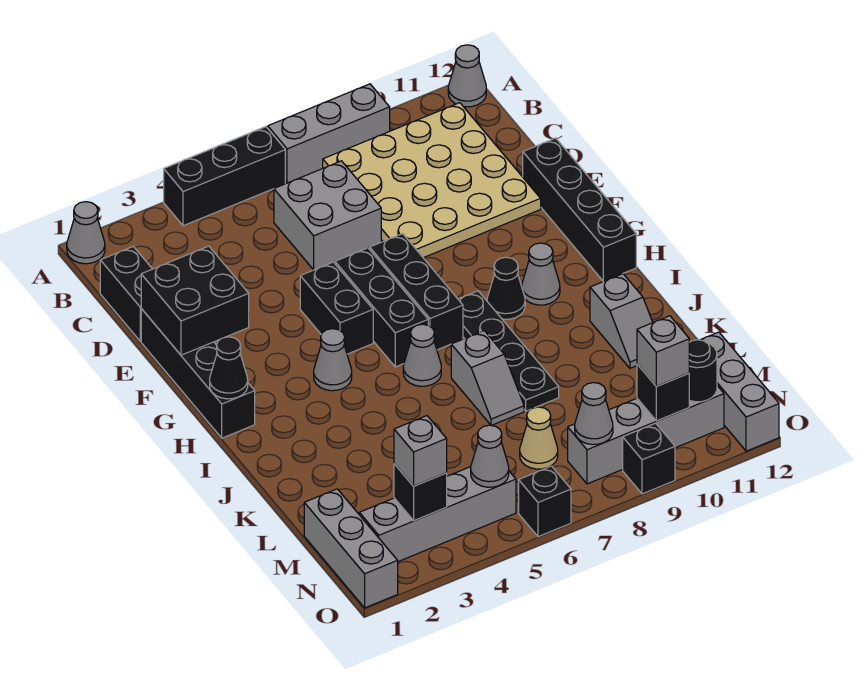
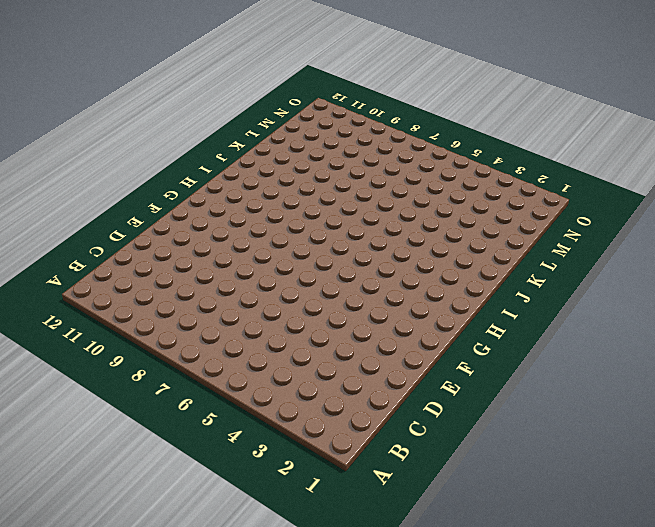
none -> grey 1x1 cone [67,202,105,264]
none -> black 1x3 brick [164,127,285,226]
none -> grey 1x3 brick [268,84,390,183]
none -> grey 1x1 cone [448,45,486,107]

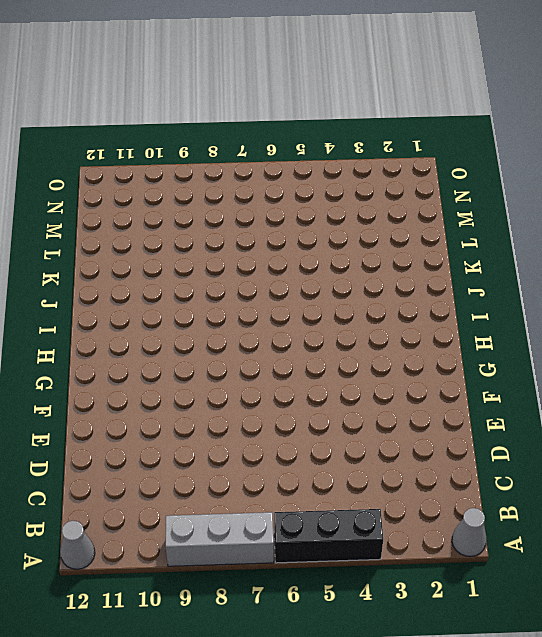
none -> tan 4x4 plate [323,103,541,258]
none -> black 1x2 brick [100,246,152,341]
none -> grey 2x2 brick [274,161,381,270]
none -> black 1x4 brick [141,309,255,438]

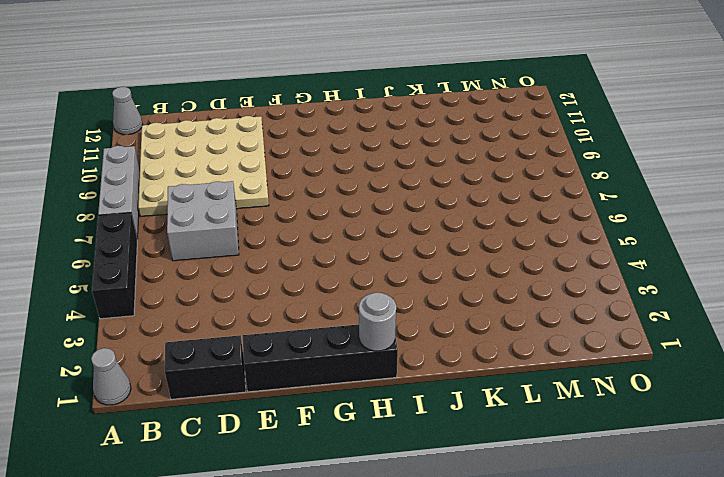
grey 1x1 round brick [359,292,396,351] -> black 1x1 cone [210,337,248,399]
none -> black 1x4 brick [523,138,636,281]
none -> black 1x2 brick [300,262,373,354]
none -> black 1x3 brick [335,248,428,367]
none -> black 1x3 brick [370,234,463,350]

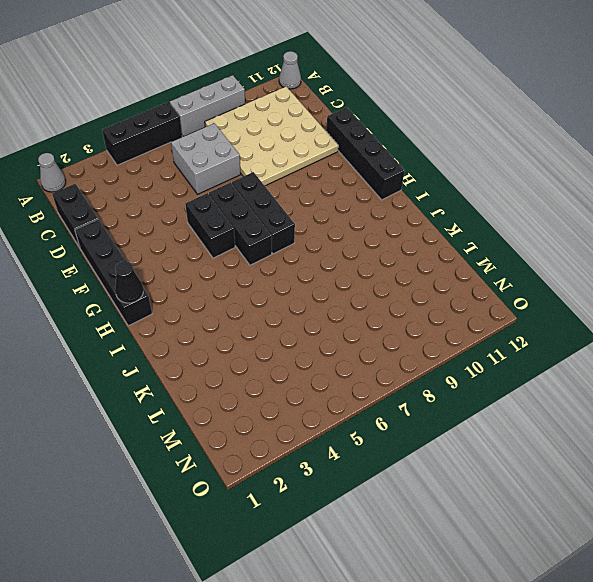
none -> grey 1x1 cone [314,329,352,391]
none -> black 1x4 plate [458,291,559,411]
none -> black 1x1 cone [487,257,525,319]
none -> grey 1x1 cone [522,243,560,305]

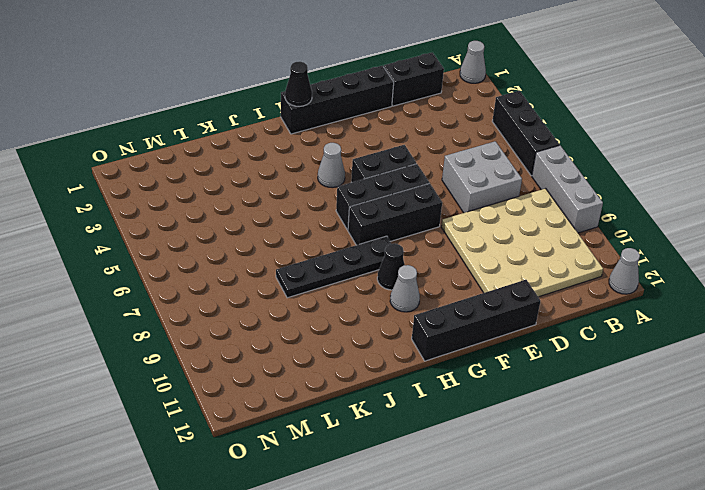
none -> grey 1x1 cone [403,324,441,386]
none -> grey 1x2 slope [451,331,524,426]
none -> grey 1x2 slope [590,274,653,368]
none -> grey 1x3 brick [304,489,398,608]

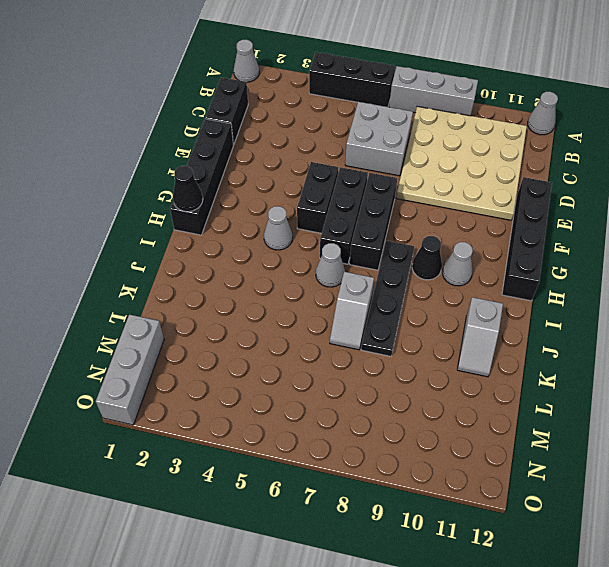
none -> tan 1x1 cone [520,407,558,469]
none -> grey 1x3 brick [701,332,779,451]
none -> grey 1x4 brick [359,467,516,562]
none -> grey 1x4 brick [568,386,724,484]

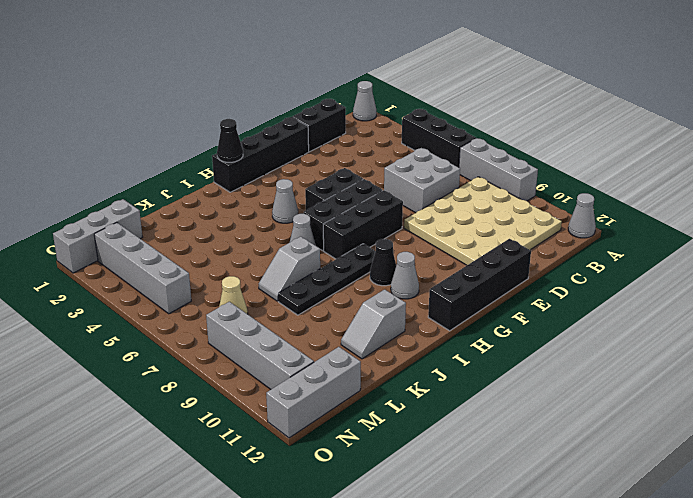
none -> black 1x1 brick [519,466,571,537]
none -> black 1x1 brick [623,423,675,494]
none -> black 2x2 brick [141,246,249,355]
none -> black 1x1 brick [394,464,447,521]

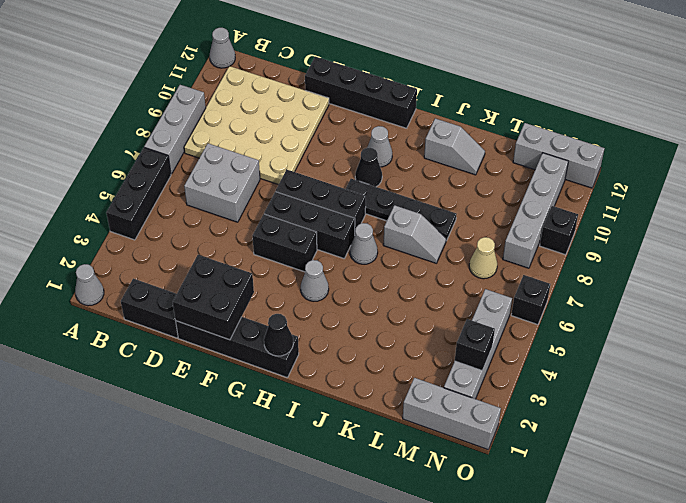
none -> grey 1x1 cone [471,425,509,487]
none -> grey 1x1 cone [575,383,613,445]
none -> black 1x1 brick [637,364,689,421]
none -> black 1x1 round brick [689,340,717,402]

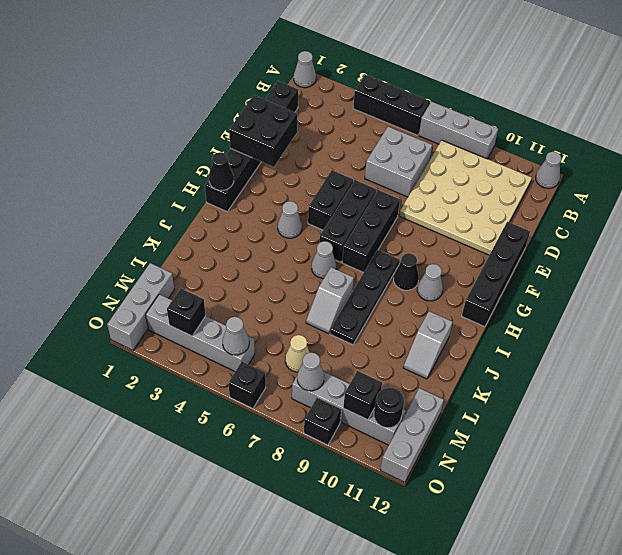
none -> grey 1x1 brick [394,416,447,486]
none -> grey 1x1 brick [637,316,689,386]

